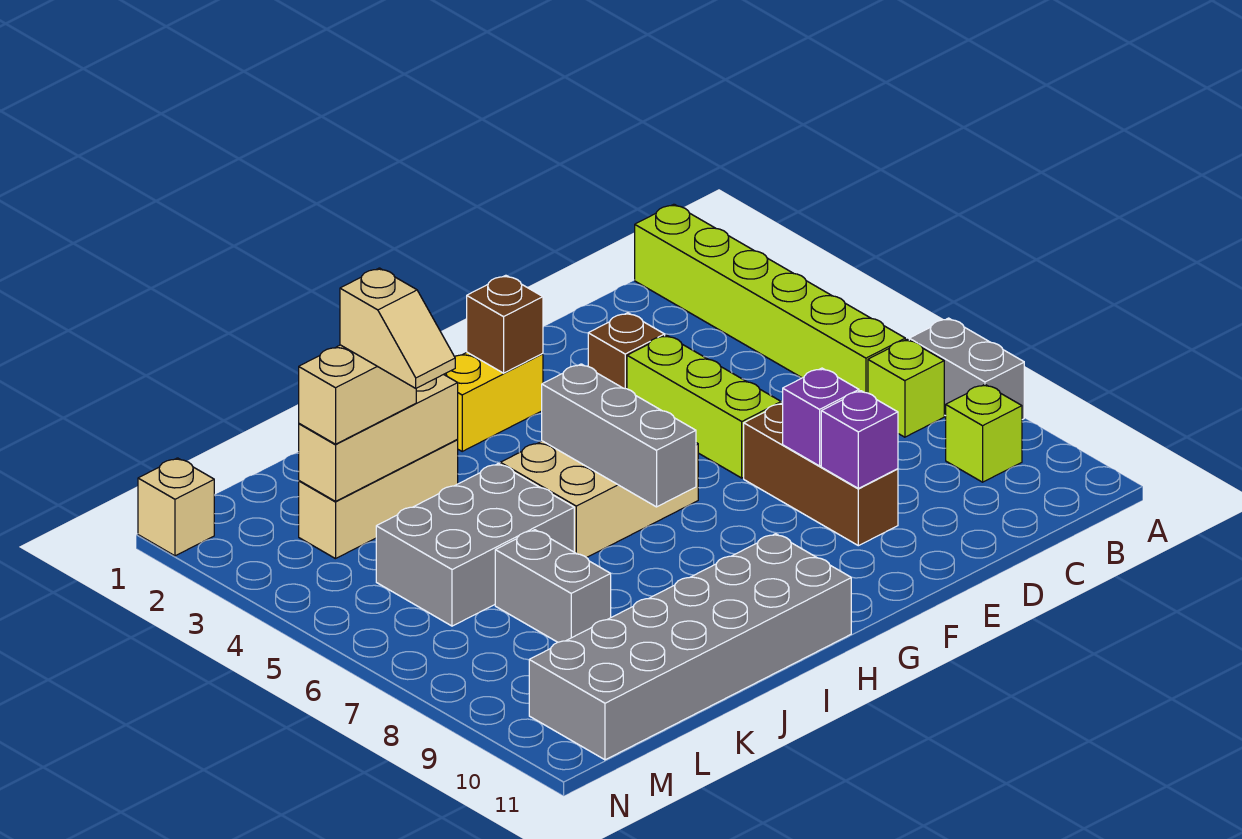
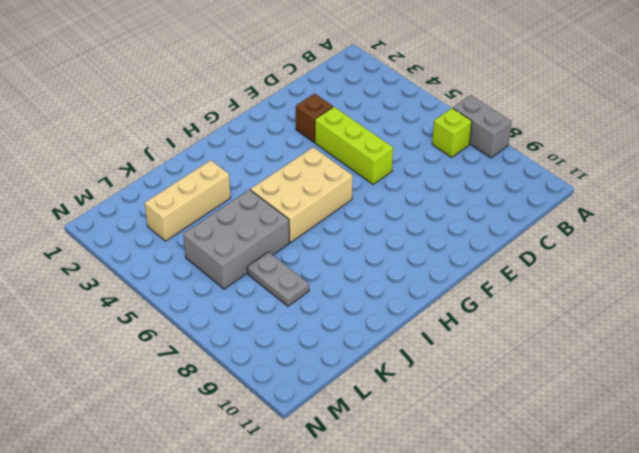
grey 1x2 plate [247,252,309,306] -> grey 1x2 brick [495,530,611,642]
none -> lime 1x6 brick [635,204,905,393]
none -> lime 1x1 brick [946,384,1022,482]
none -> brown 1x3 brick [744,403,898,546]

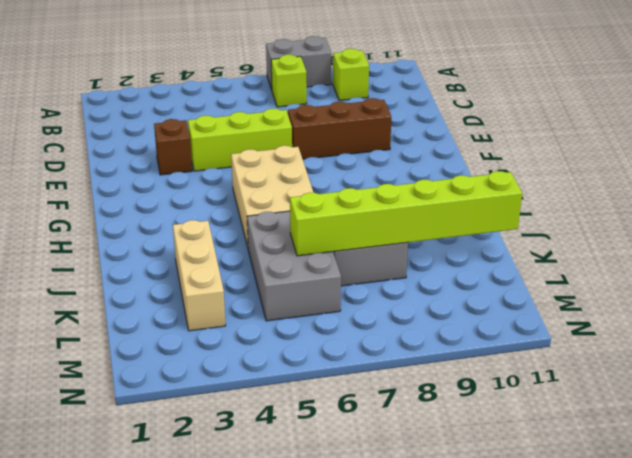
lime 1x6 brick [290,171,522,256] -> lime 1x6 brick moved to [635,204,905,393]
none -> yellow 1x2 brick [444,352,543,451]
none -> grey 2x6 brick [529,534,851,760]
none -> tan 1x1 brick [138,458,214,556]

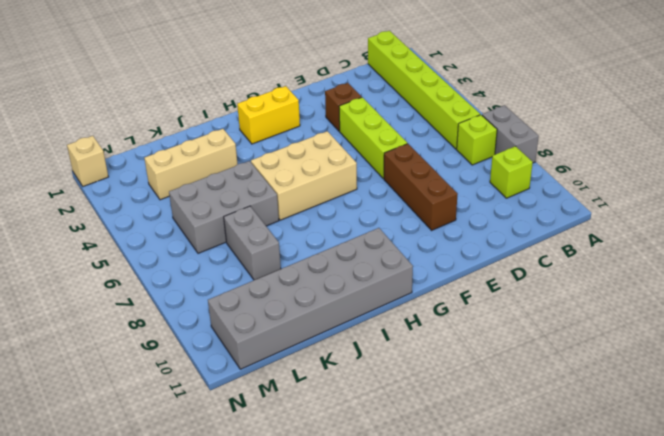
none -> purple 1x1 brick [783,368,859,466]
none -> purple 1x1 brick [821,391,898,488]
none -> brown 1x1 brick [467,275,543,373]

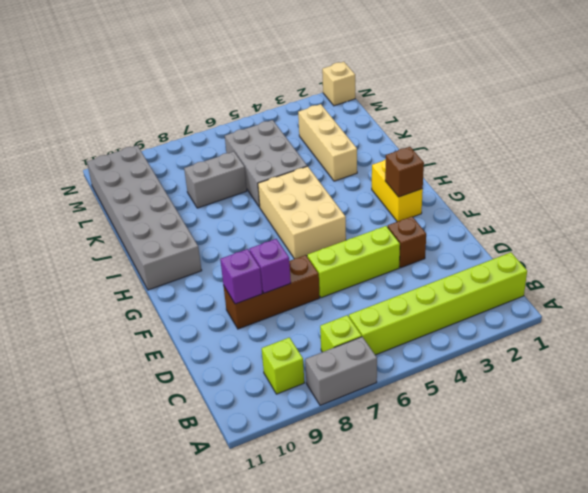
none -> grey 1x3 brick [542,364,696,507]
none -> tan 1x3 brick [299,374,458,501]
none -> tan 1x2 brick [299,345,416,444]

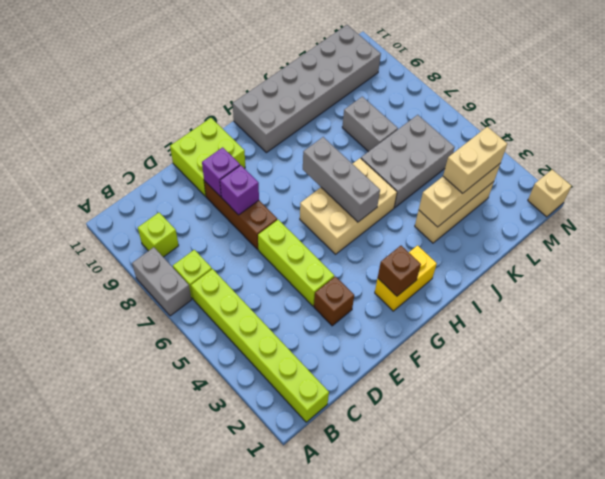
lime 2x2 brick [170,118,245,196] -> none
none -> tan 1x2 slope [340,268,455,388]

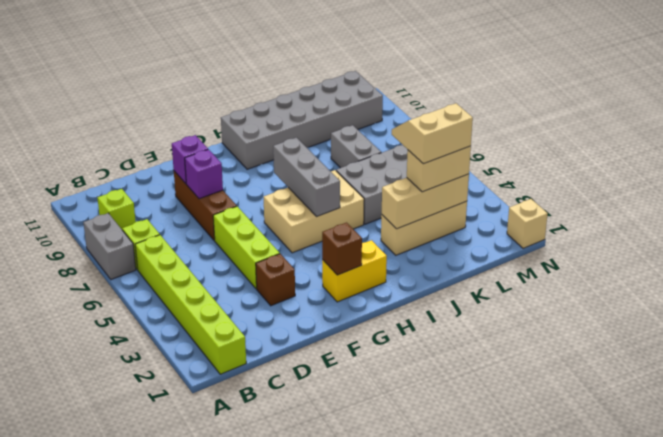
tan 2x2 slope [392,103,473,164] -> tan 1x2 slope [340,268,455,388]

